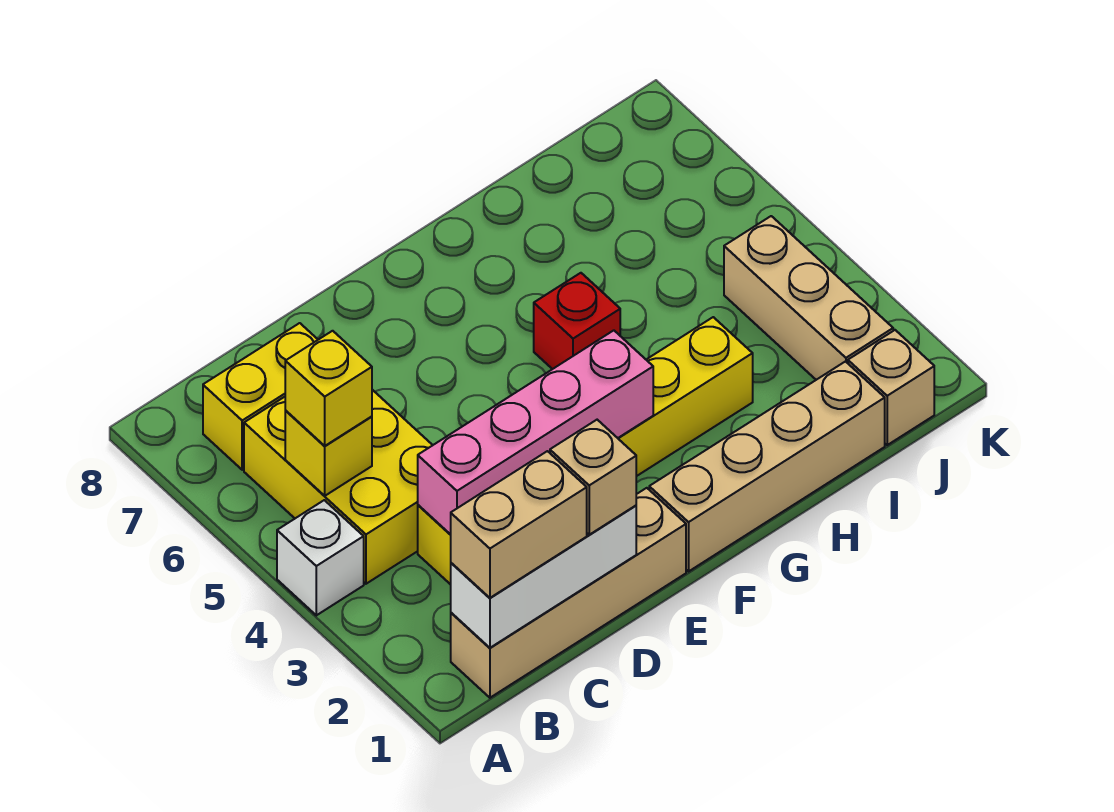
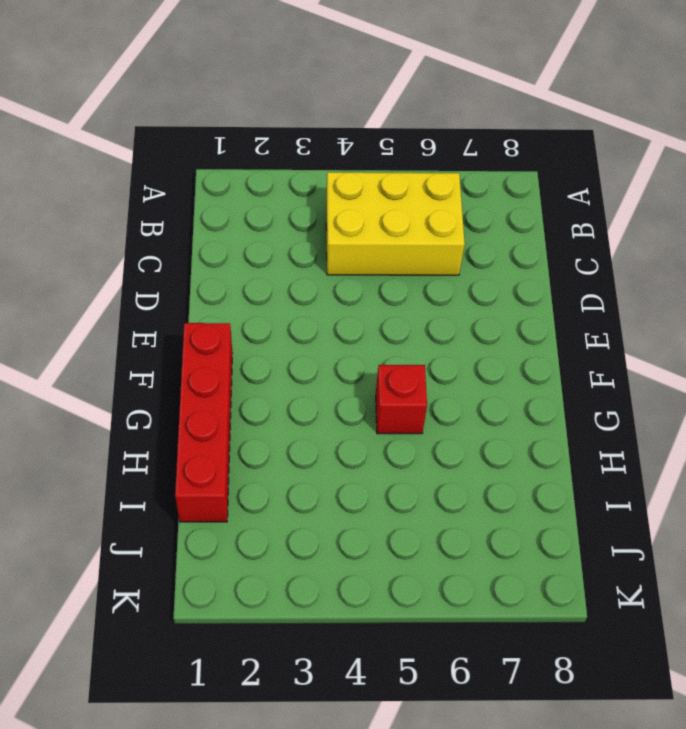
red 1x4 brick [175,323,232,522] -> tan 1x4 brick [649,362,885,571]
none -> white 1x1 brick [277,500,364,615]
none -> tan 1x4 brick [451,488,686,698]
none -> yellow 1x2 brick [203,323,318,470]

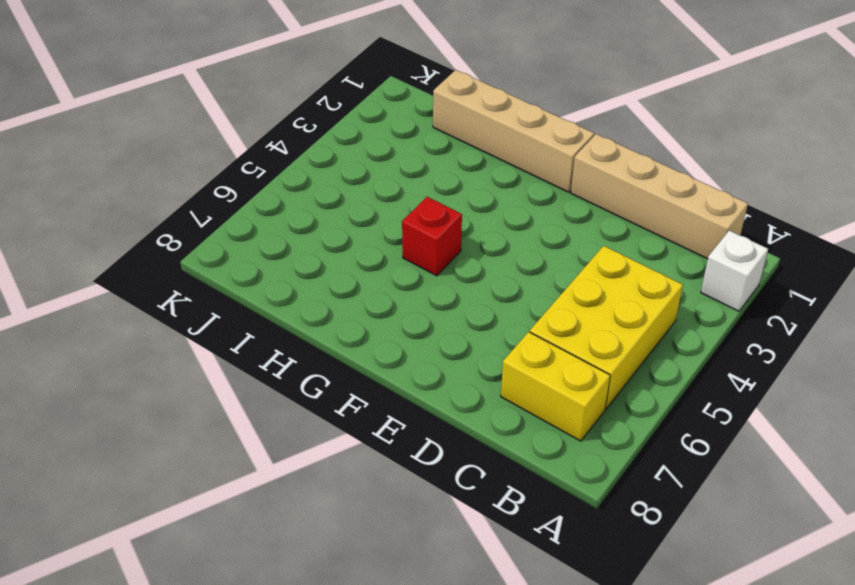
white 1x1 brick [701,231,768,311] -> white 1x1 brick moved to [277,500,364,615]
none -> yellow 1x6 brick [418,317,753,585]
none -> tan 1x1 brick [848,330,934,445]
none -> tan 1x3 brick [724,216,893,380]

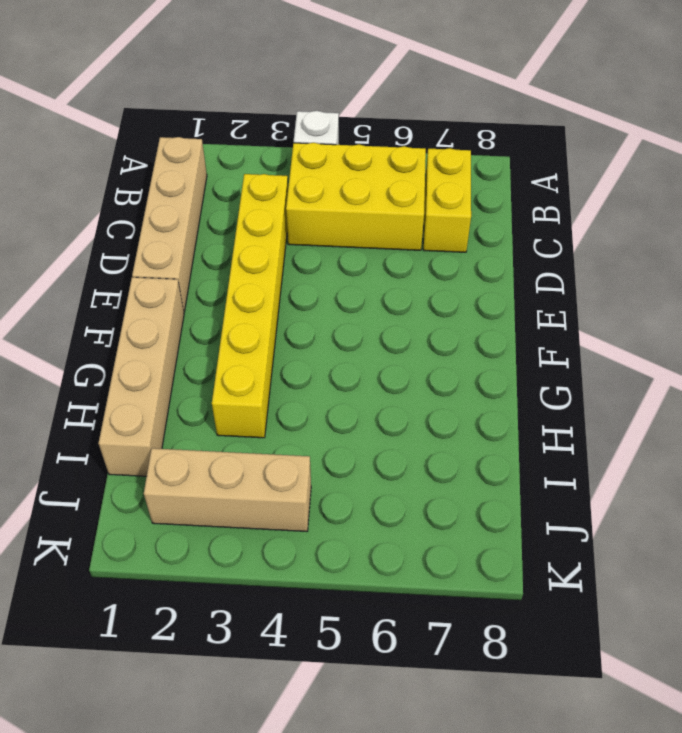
none -> red 1x1 brick [534,273,620,369]
none -> tan 1x1 brick [848,330,934,445]
none -> white 1x3 brick [451,506,636,648]

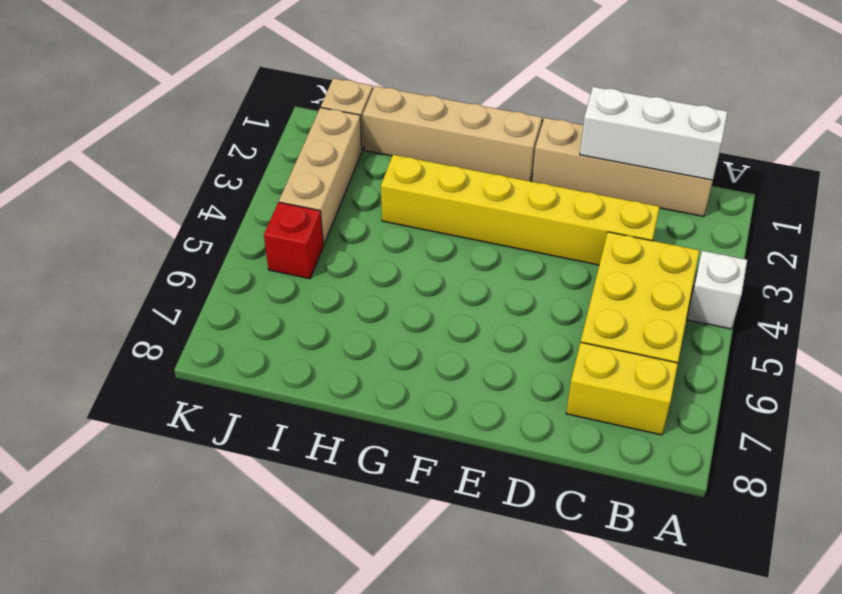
red 1x1 brick [264,202,323,279] -> red 1x1 brick moved to [534,273,620,369]
none -> yellow 1x1 brick [285,411,372,496]
none -> pink 1x4 brick [418,330,653,535]
none -> tan 1x2 brick [451,451,587,598]

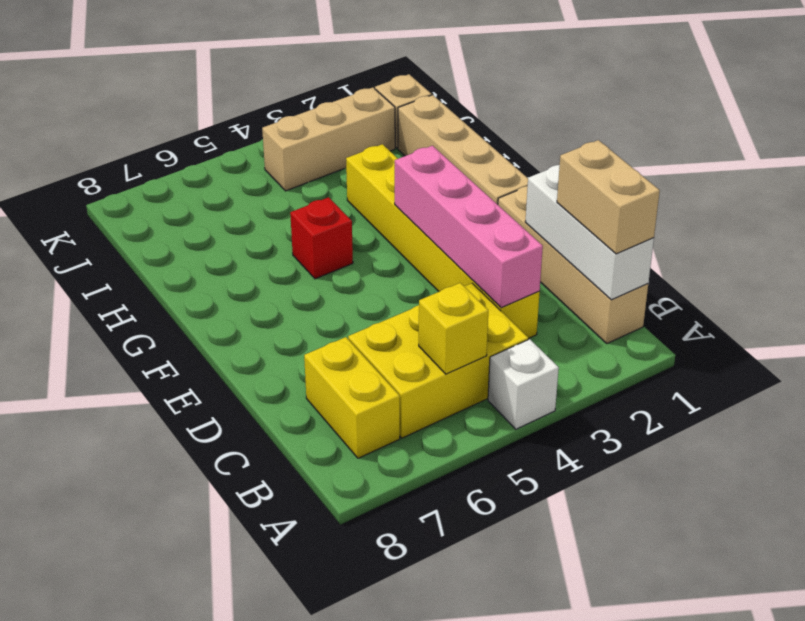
none -> yellow 1x1 brick [285,331,372,446]
none -> tan 1x1 brick [550,420,636,535]

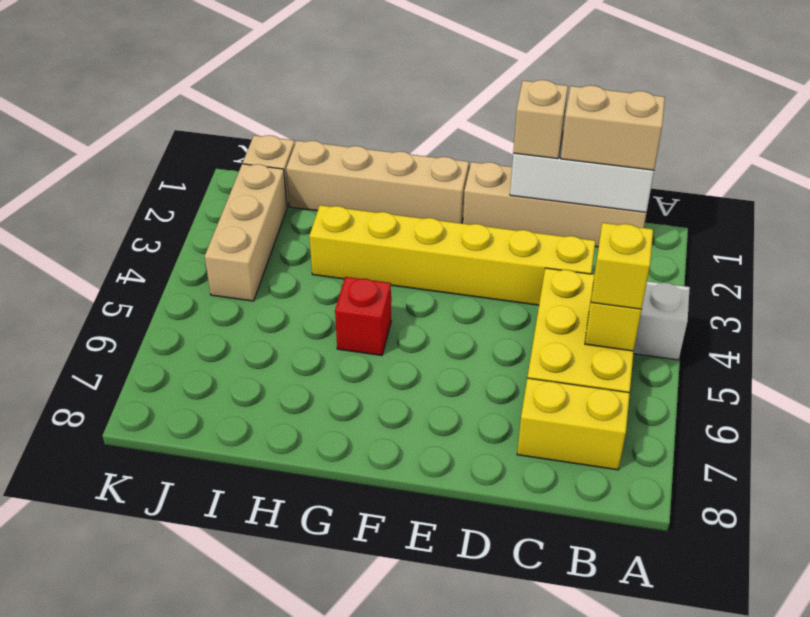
none -> pink 1x4 brick [418,330,653,535]

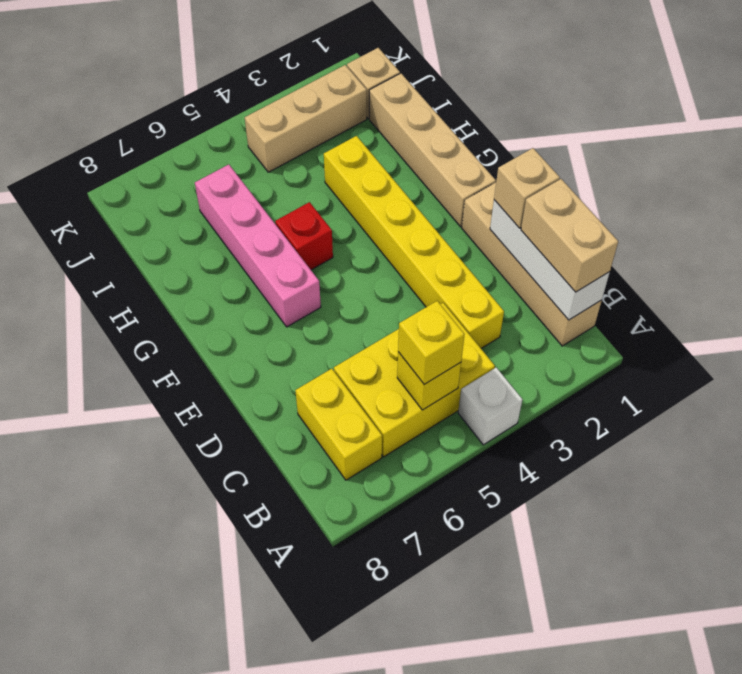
pink 1x4 brick [195,164,321,327] -> pink 1x4 brick moved to [418,330,653,535]

